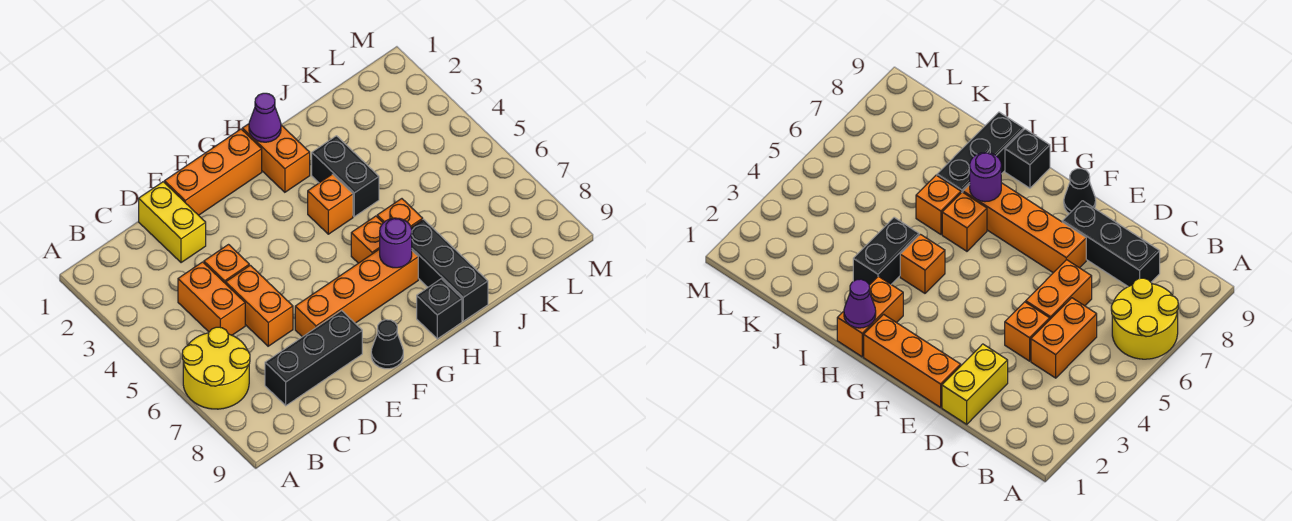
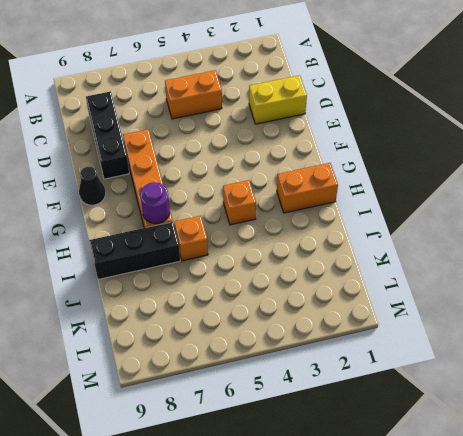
none -> yellow 2x2 round brick [182,327,250,409]
none -> orange 1x1 brick [204,245,249,284]
none -> orange 1x2 brick [226,265,293,346]

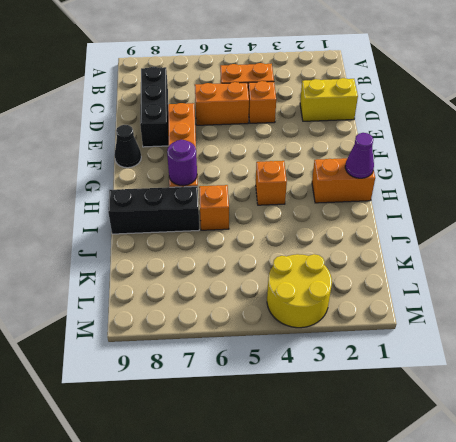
yellow 2x2 round brick [267,254,332,328] -> yellow 2x2 round brick moved to [182,327,250,409]
none -> orange 1x3 brick [164,129,262,215]
none -> orange 1x1 brick [351,216,383,263]
none -> black 1x1 brick [417,279,462,339]

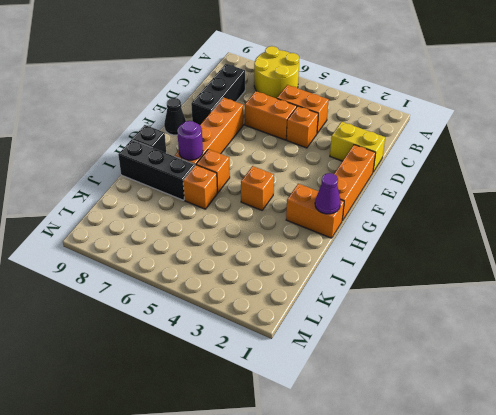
none -> black 1x2 brick [312,136,379,217]

